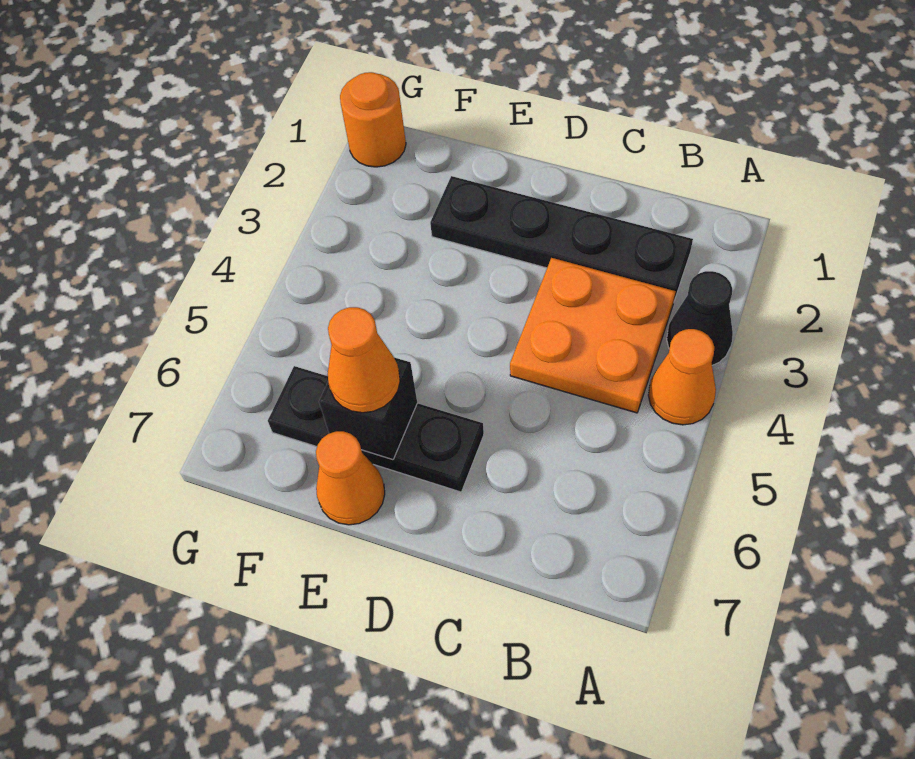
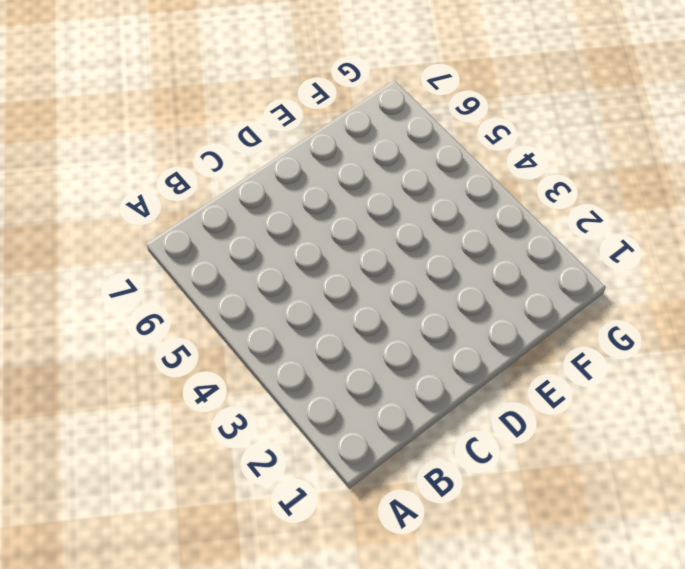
none -> black 1x1 cone [667,271,733,365]
none -> orange 1x1 cone [648,329,716,425]

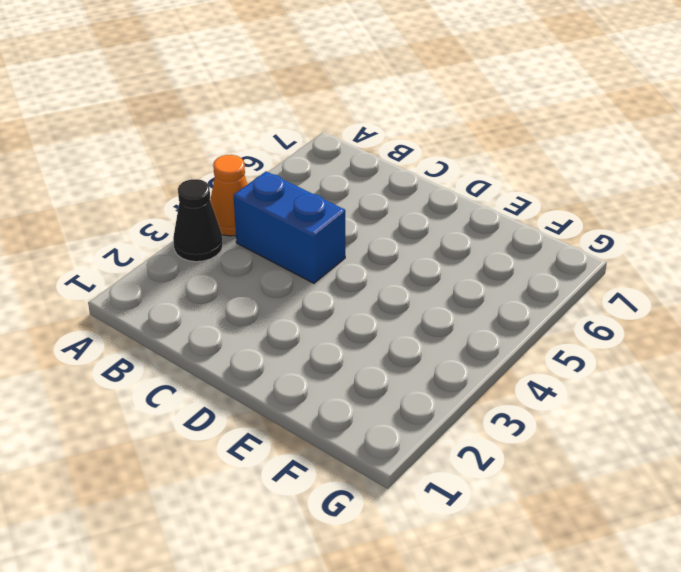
blue 1x2 brick [234,171,345,283] -> orange 2x2 plate [510,258,676,413]
none -> black 1x4 plate [430,176,693,300]
none -> black 1x3 plate [268,366,484,492]

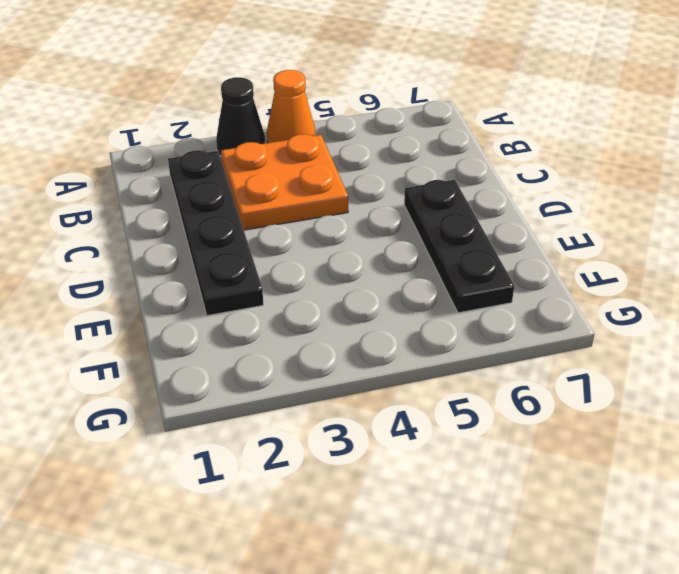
none -> orange 1x1 cone [316,431,385,525]
none -> orange 1x1 round brick [340,72,406,167]

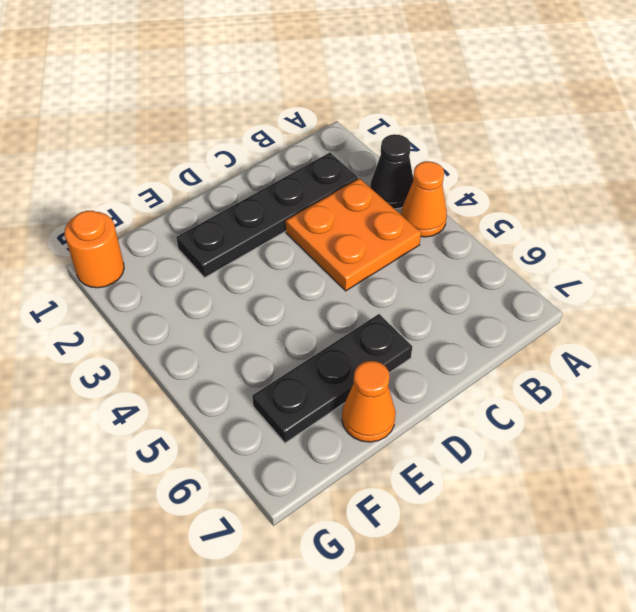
none -> black 1x1 brick [319,358,417,460]
none -> orange 1x1 cone [328,307,400,413]

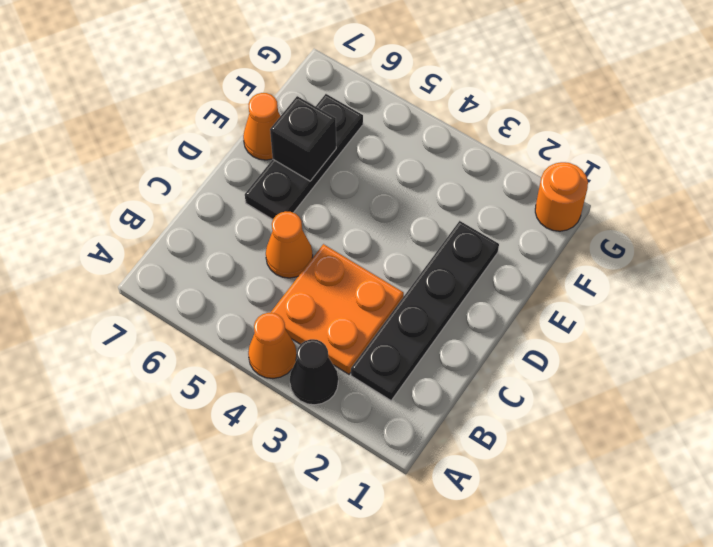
orange 1x1 cone [266,211,313,278] -> orange 1x1 cone moved to [328,307,400,413]

